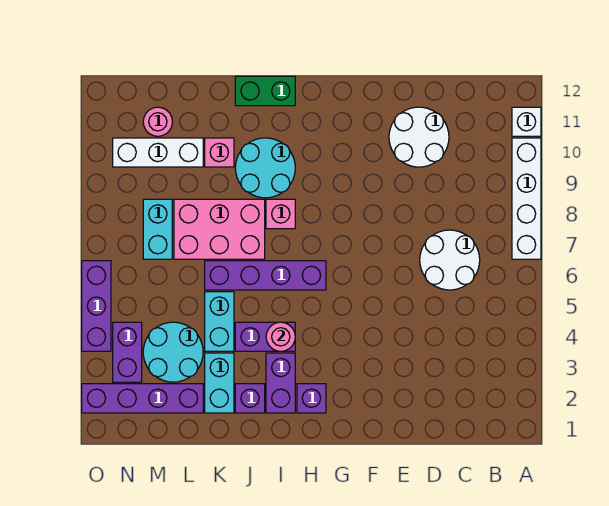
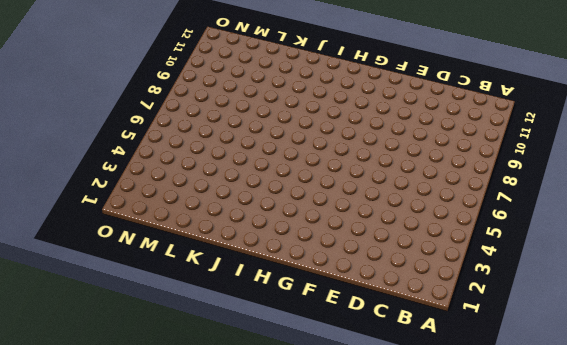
none -> white 1x4 brick [512,138,541,259]
none -> white 1x1 brick [512,107,541,136]
none -> white 2x2 round brick [420,230,480,290]

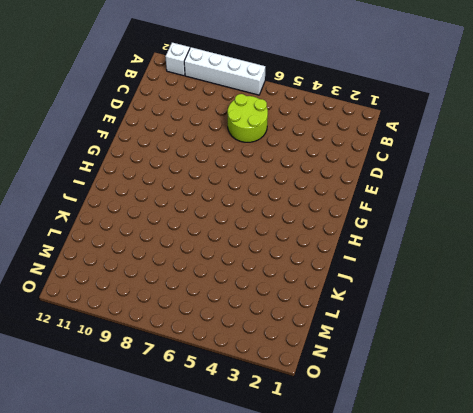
lime 2x2 round brick [228,94,268,142] -> white 2x2 round brick [420,230,480,290]
none -> white 2x2 round brick [389,107,449,167]
none -> purple 1x1 brick [297,384,326,413]
none -> purple 1x4 brick [205,261,326,290]

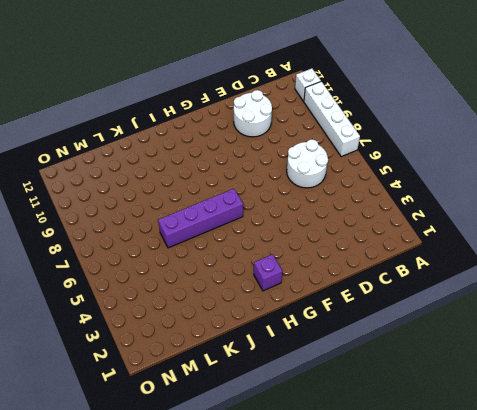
none -> purple 1x2 brick [266,353,295,413]
none -> purple 1x2 brick [235,322,295,351]
none -> pink 1x1 brick [266,199,295,229]

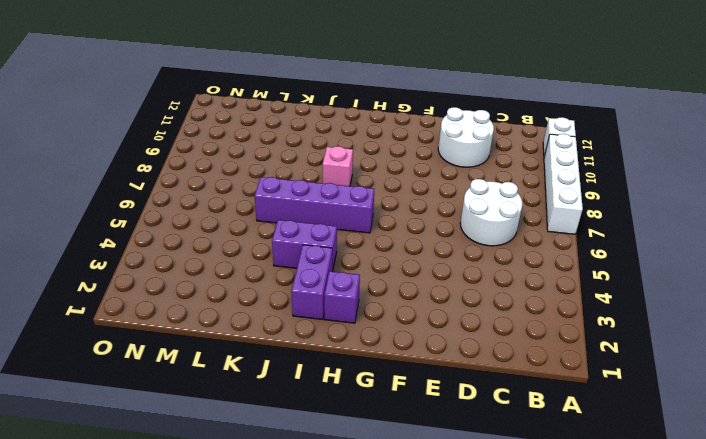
none -> cyan 2x2 round brick [235,138,295,198]
none -> green 1x2 brick [235,76,295,106]
none -> purple 1x1 brick [235,384,265,413]

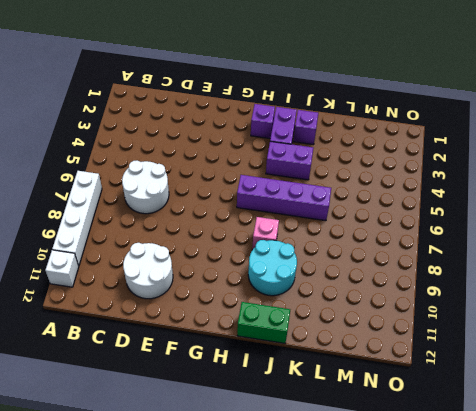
none -> pink 2x3 brick [174,199,265,259]
none -> cyan 1x2 brick [205,353,234,413]
none -> cyan 1x2 brick [205,292,234,351]

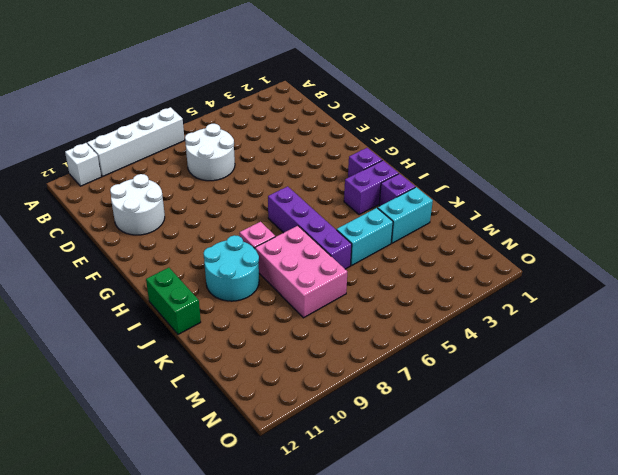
none -> purple 1x2 brick [235,322,295,351]
none -> pink 1x1 brick [205,138,234,167]
none -> purple 1x4 brick [82,384,203,413]

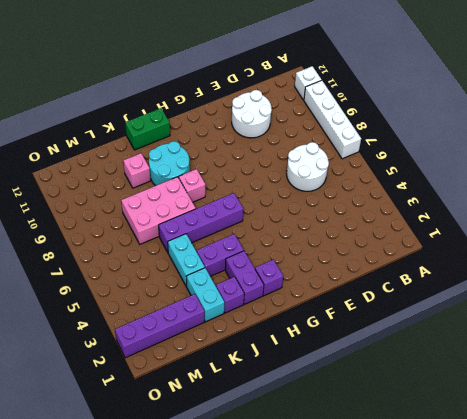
none -> cyan 2x2 round brick [143,322,203,382]
none -> white 1x3 brick [113,138,203,167]
none -> cyan 1x2 brick [143,199,172,259]

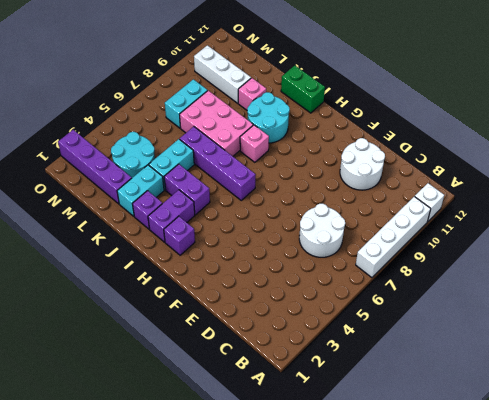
none -> pink 1x1 round brick [143,107,172,136]
none -> purple 1x2 brick [113,322,142,382]
none -> purple 1x3 brick [82,261,111,351]

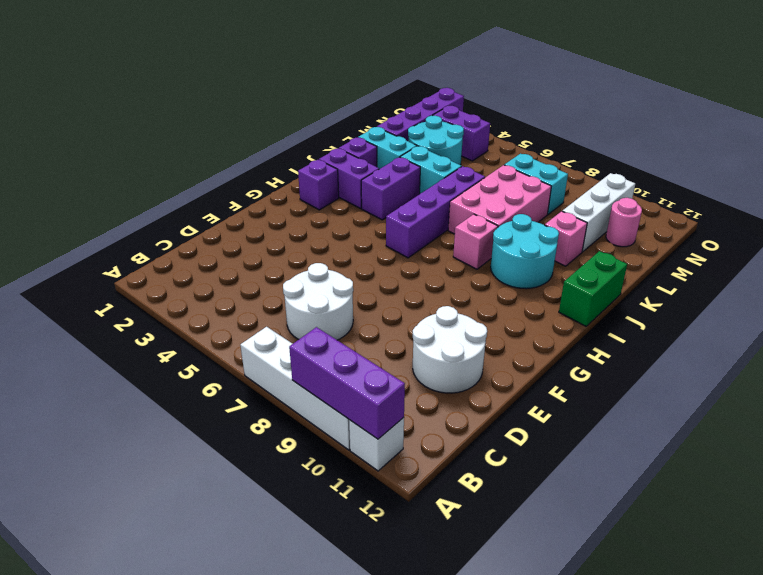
purple 1x3 brick [289,327,405,439] -> purple 1x3 brick moved to [82,261,111,351]
none -> pink 1x1 round brick [266,322,295,351]

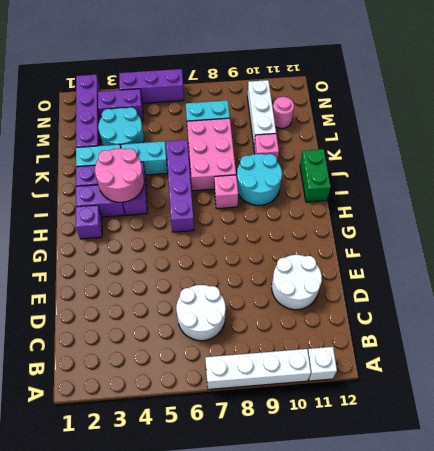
pink 2x2 round brick [95,149,144,202] -> pink 1x1 round brick [266,322,295,351]

